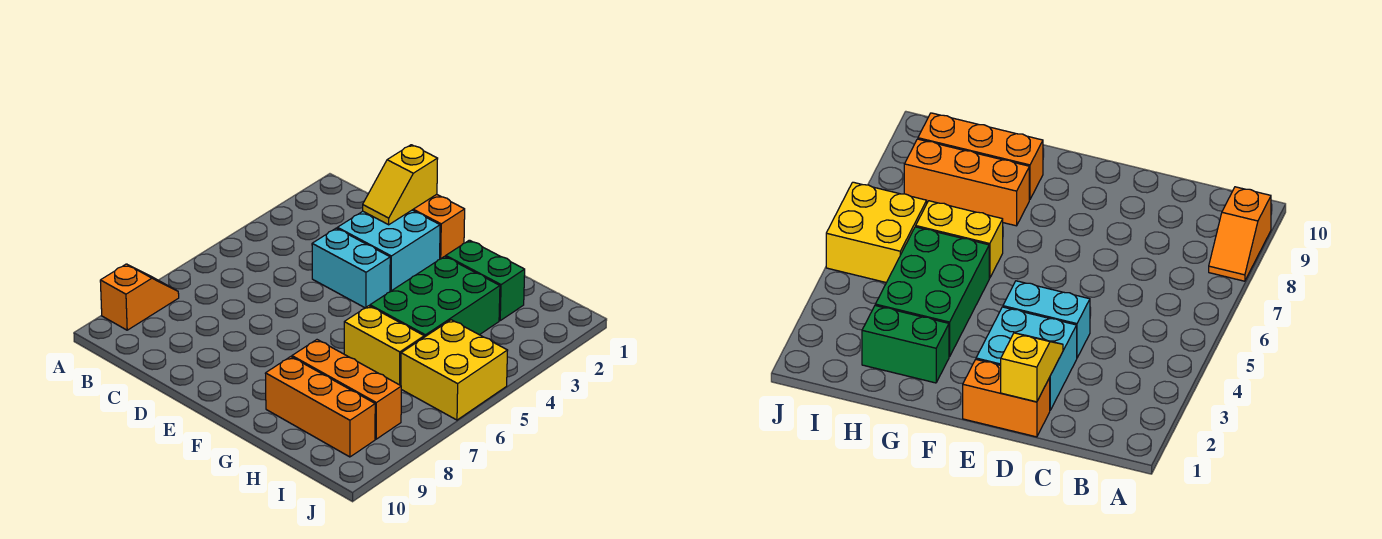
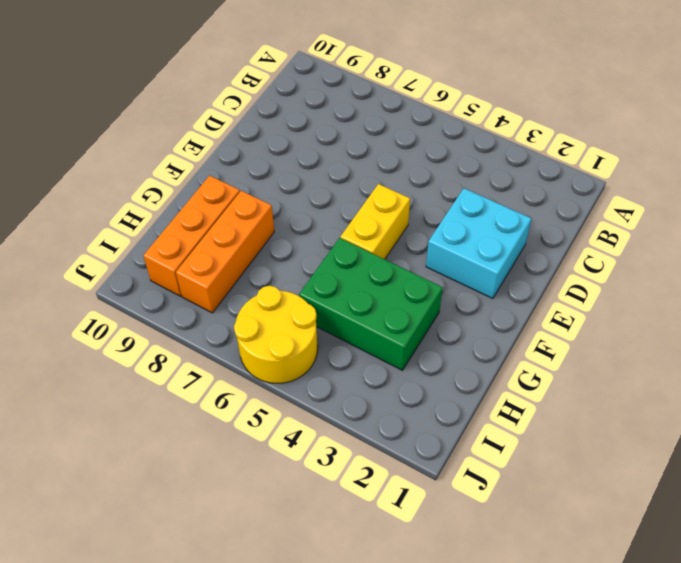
yellow 1x2 brick [341,184,410,259] -> yellow 1x2 brick moved to [344,306,424,385]
yellow 2x2 round brick [234,286,318,383] -> yellow 2x2 brick [401,320,508,420]
none -> orange 1x2 slope [100,264,179,330]
none -> orange 1x2 brick [413,194,465,259]

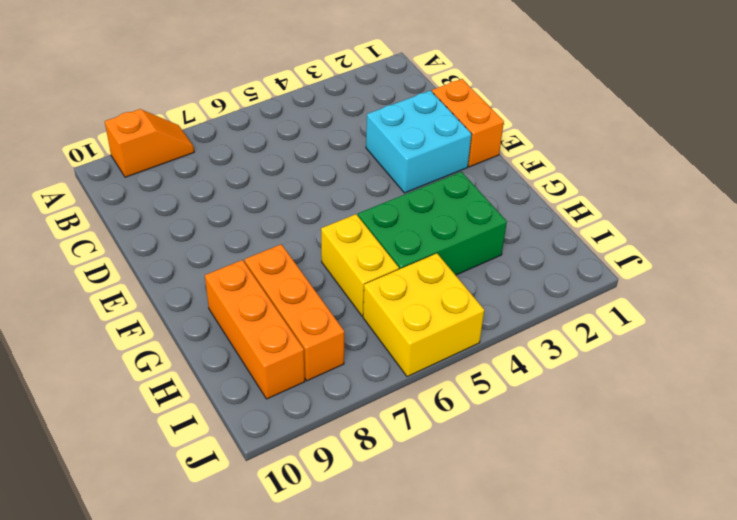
none -> cyan 1x2 brick [312,228,390,308]
none -> green 1x2 brick [446,240,525,320]

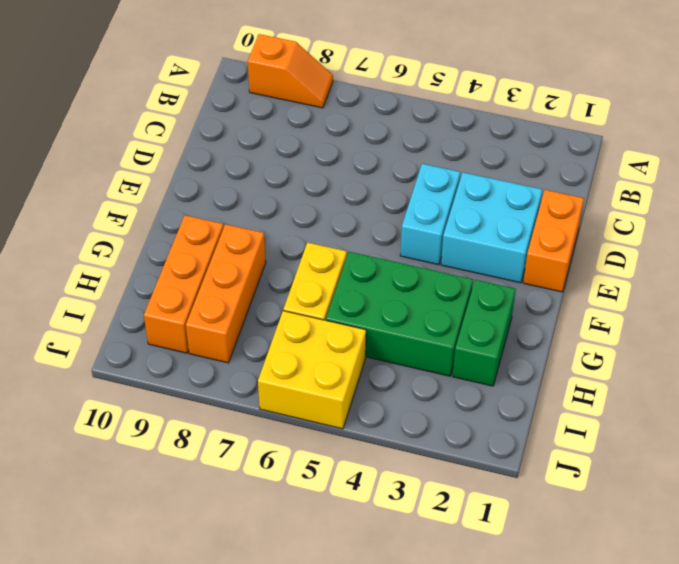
none -> yellow 1x2 slope [363,145,438,225]

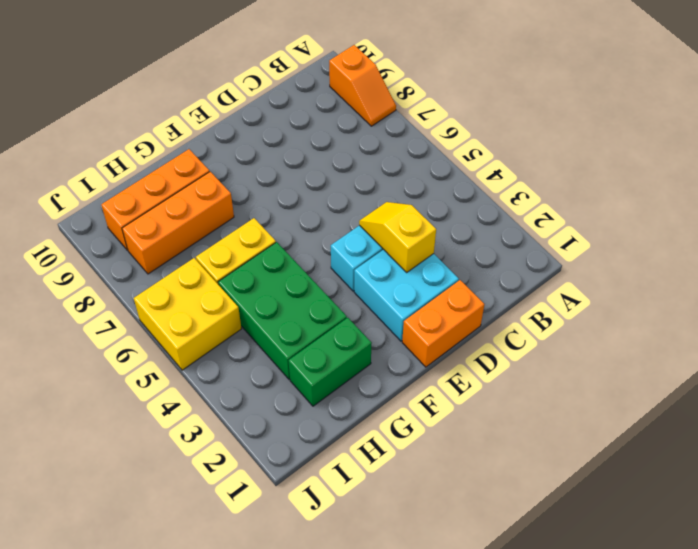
yellow 1x2 slope [359,202,436,272] -> yellow 1x2 slope moved to [363,145,438,225]

